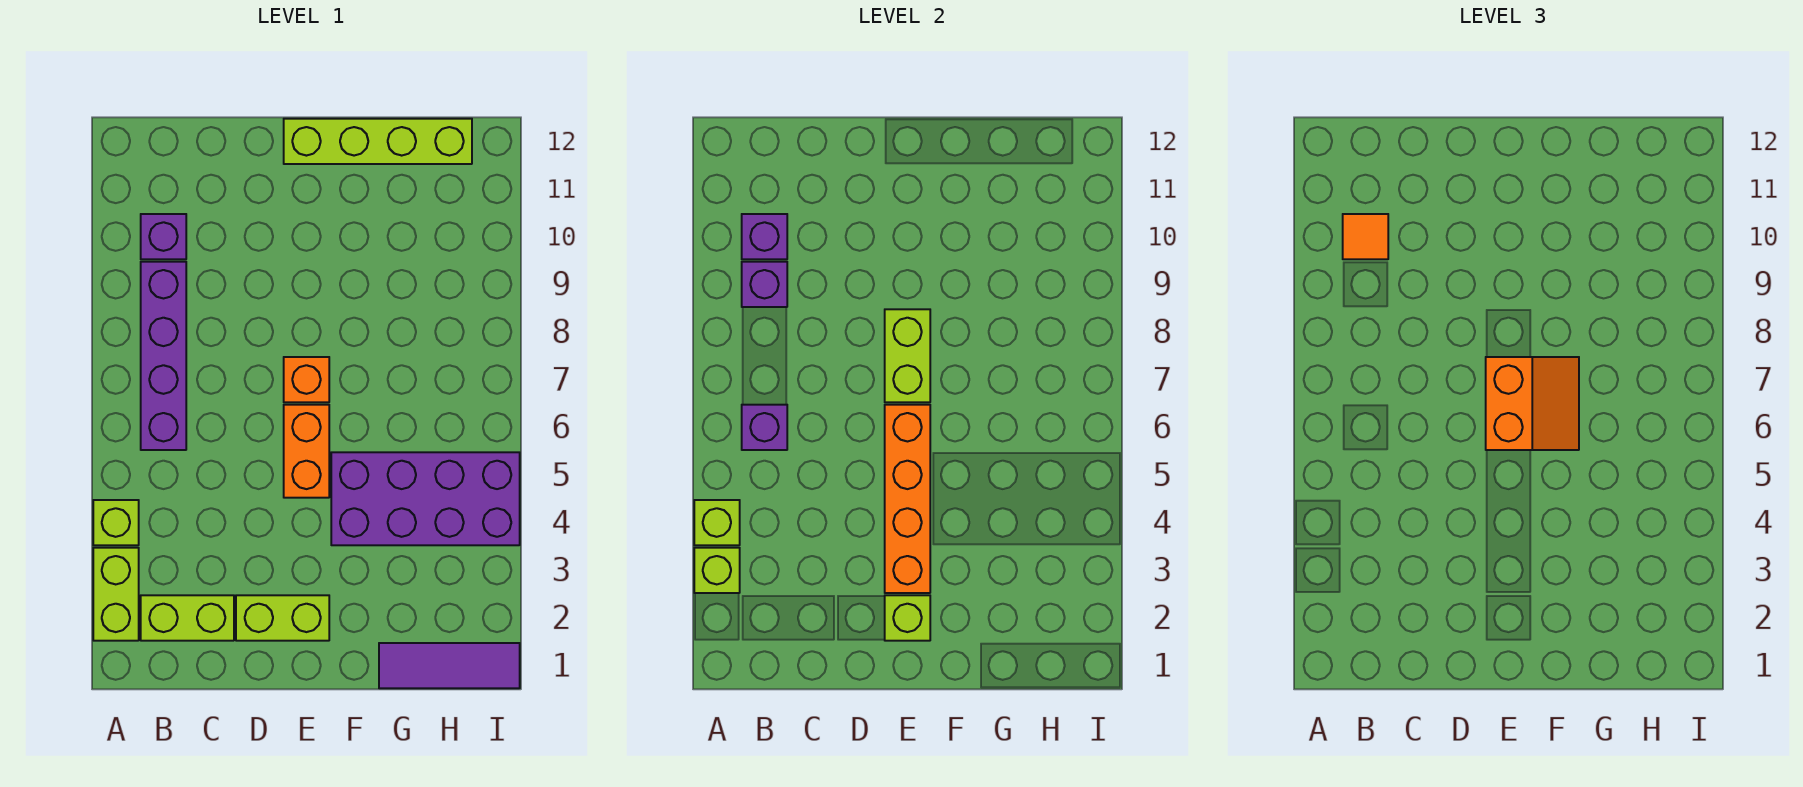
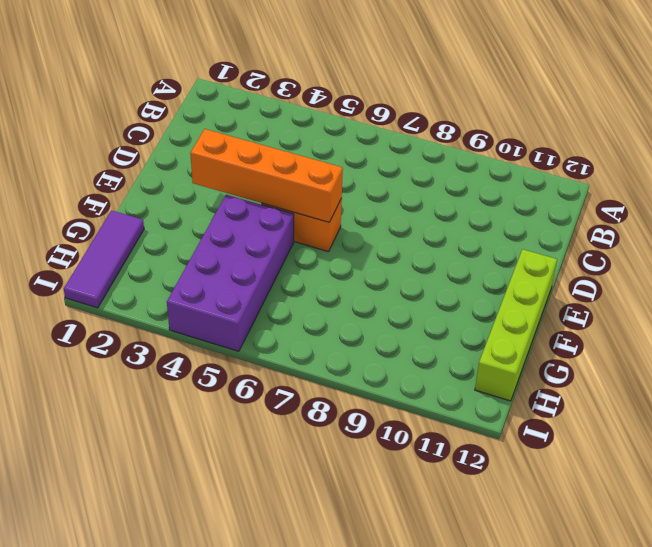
none -> lime 1x2 brick [93,548,139,641]
none -> lime 1x1 brick [93,500,139,545]
none -> lime 1x2 brick [141,595,234,641]

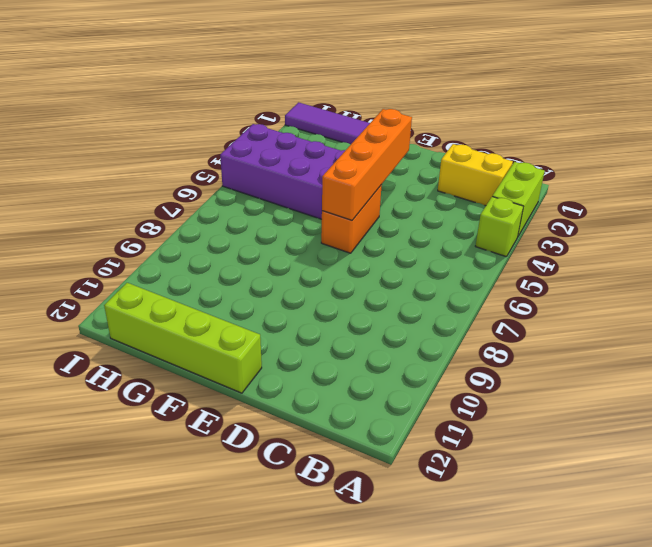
yellow 1x2 brick [438,144,513,206] -> lime 1x2 brick [141,595,234,641]
none -> purple 1x4 brick [141,262,186,450]
none -> purple 1x1 brick [141,214,186,259]
none -> lime 1x2 brick [236,595,329,641]

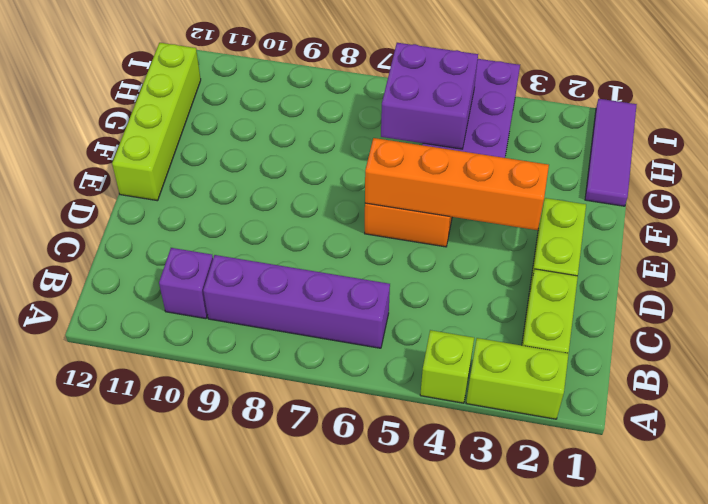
purple 2x2 brick [381,43,478,149] -> none
none -> orange 1x1 brick [284,357,329,402]
none -> lime 1x1 brick [694,548,740,593]
none -> lime 1x1 brick [694,500,740,545]

